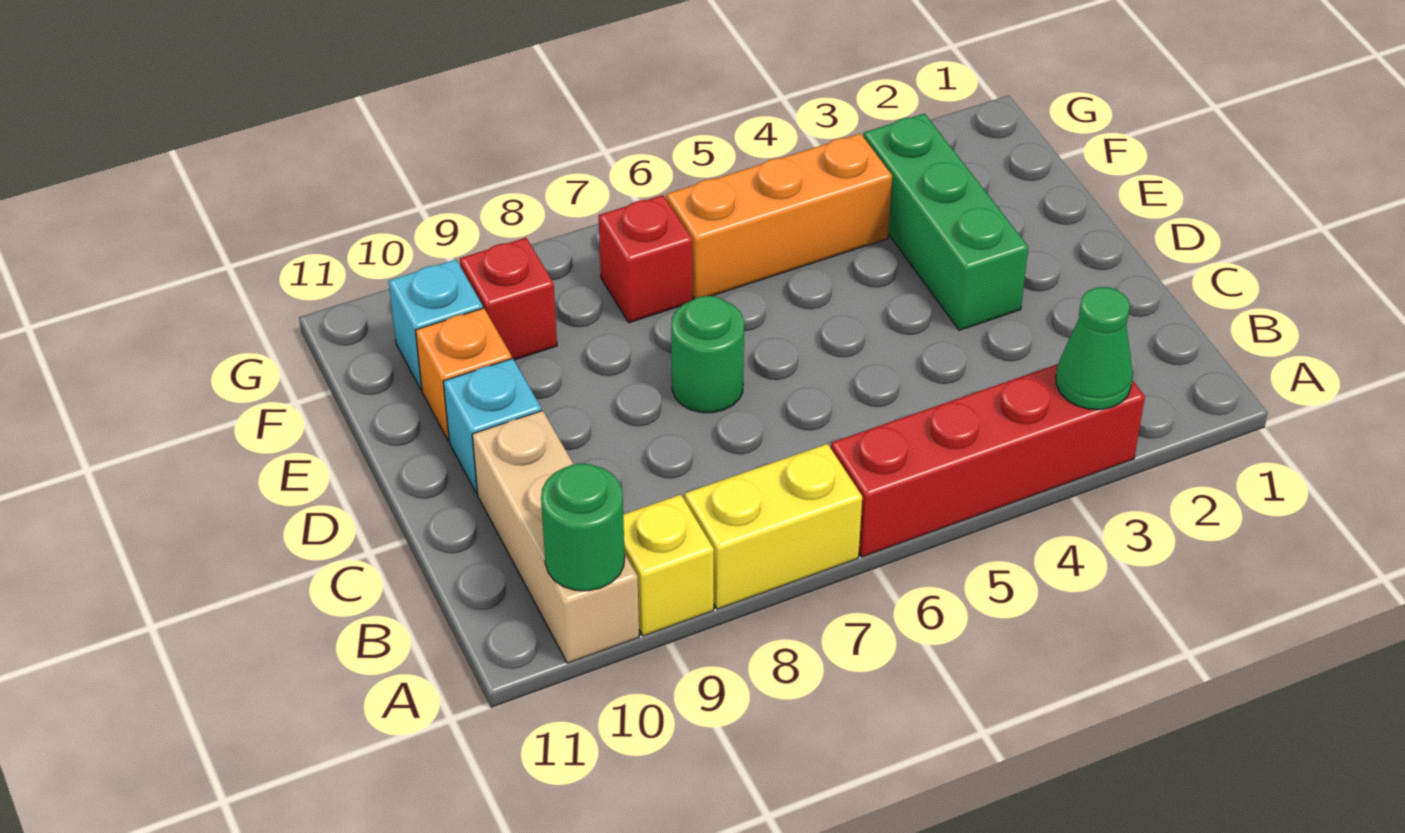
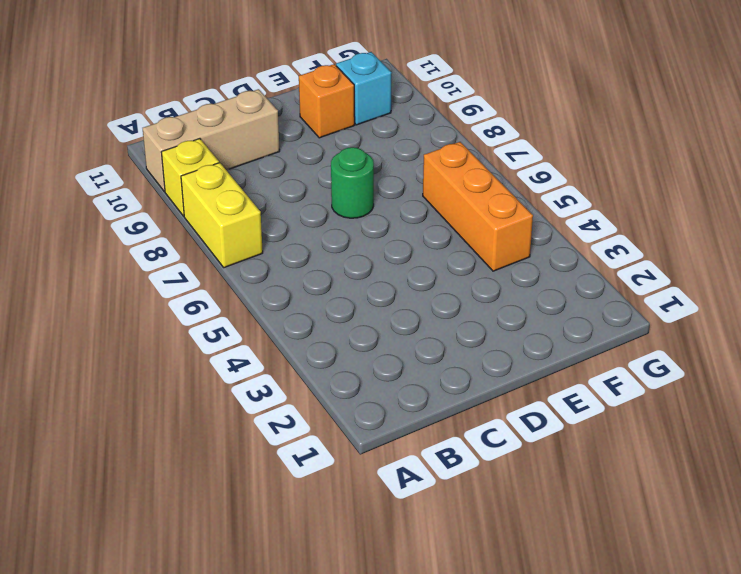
none -> red 1x4 brick [831,364,1145,557]
none -> green 1x3 brick [864,114,1028,330]
none -> cyan 1x1 brick [443,358,542,494]

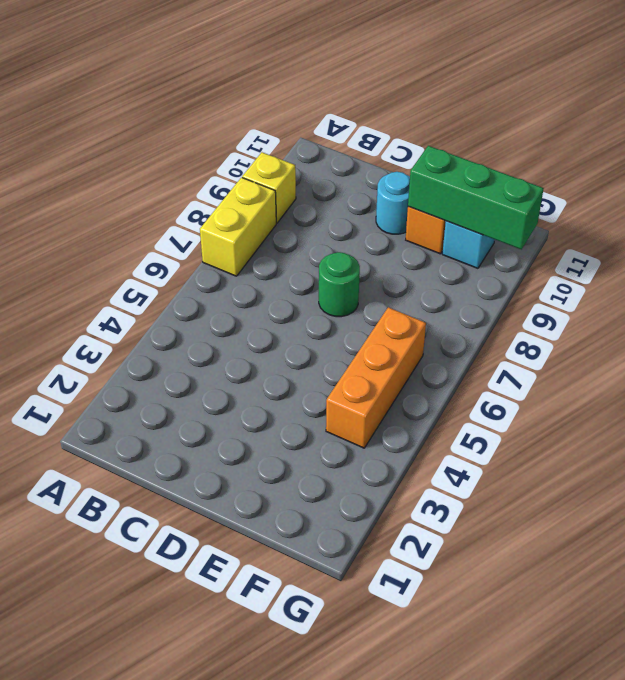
cyan 1x1 round brick [376,172,410,234] -> cyan 1x1 brick [443,358,542,494]
green 1x3 brick [408,146,544,250] -> green 1x3 brick moved to [864,114,1028,330]
none -> red 1x4 brick [831,364,1145,557]
none -> tan 1x3 brick [472,411,639,663]
none -> red 1x1 brick [598,195,693,323]

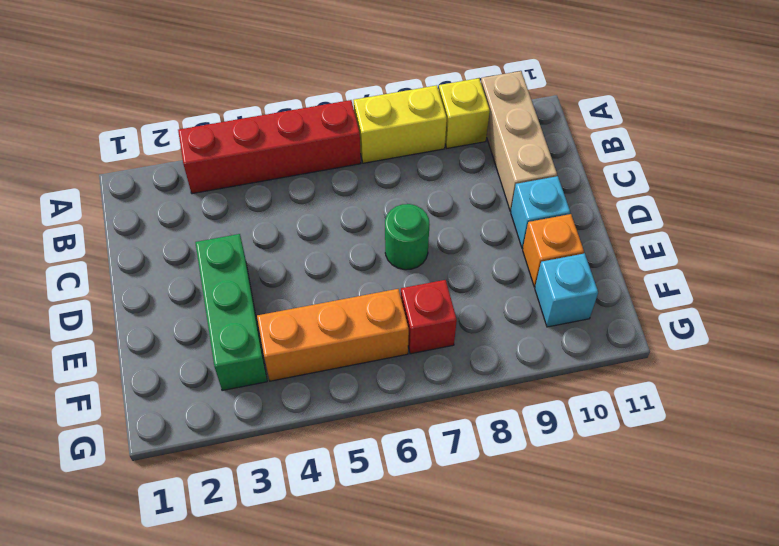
none -> red 1x1 brick [460,238,557,360]
none -> green 1x1 cone [1056,287,1133,410]
none -> green 1x1 round brick [541,463,625,591]

